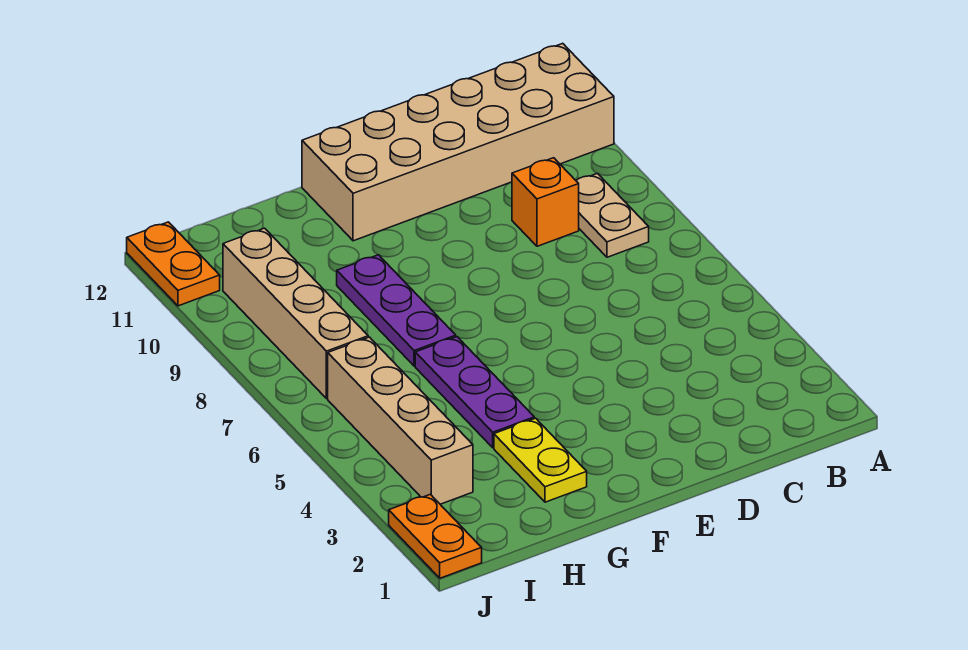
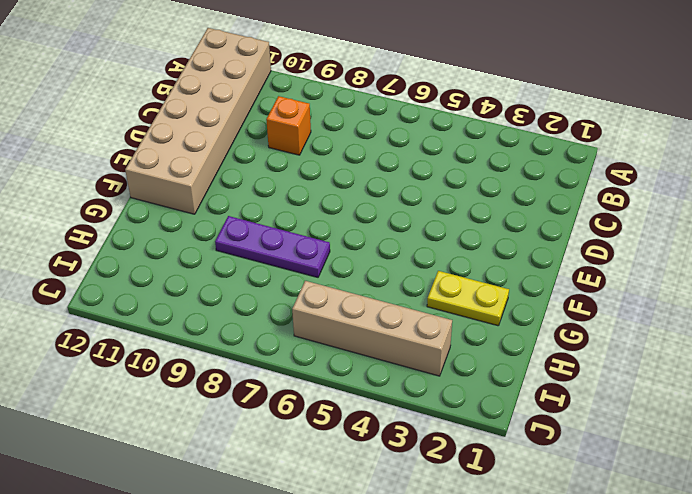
none -> tan 1x2 plate [576,173,649,257]
none -> purple 1x3 plate [415,337,534,448]

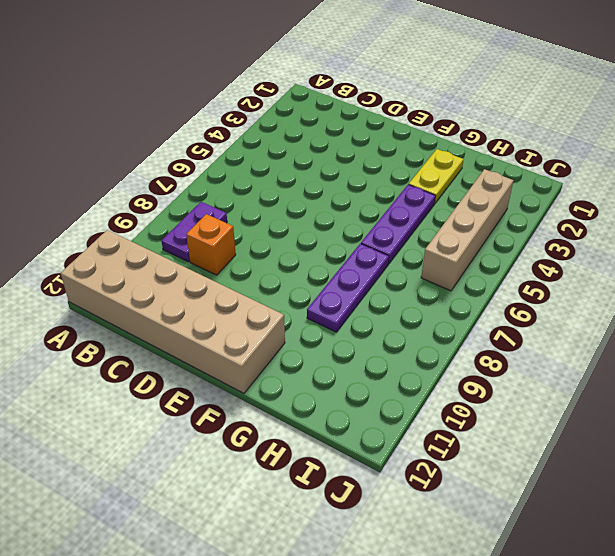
purple 1x2 plate [162,202,227,262] -> tan 1x2 plate [576,173,649,257]
none -> tan 1x4 brick [223,228,368,399]
none -> orange 1x2 plate [389,494,482,578]

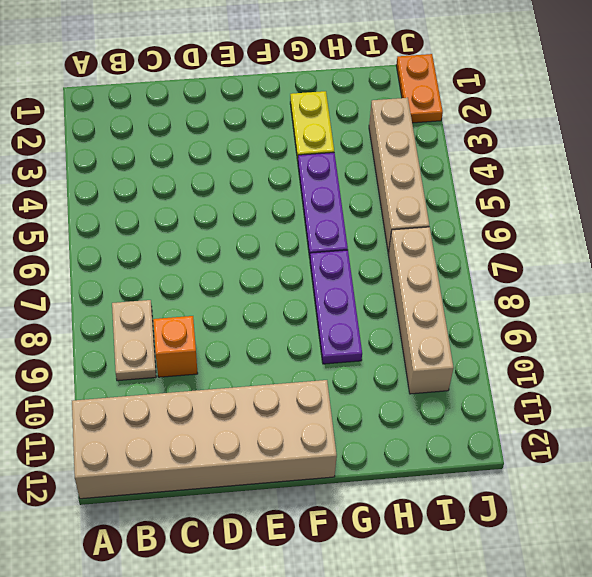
none -> orange 1x2 plate [127,222,220,306]

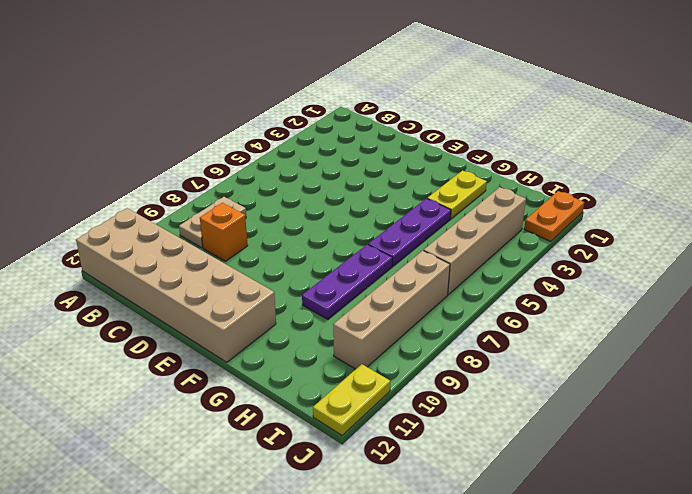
yellow 1x2 plate [313,364,391,435] -> orange 1x2 plate [127,222,220,306]

